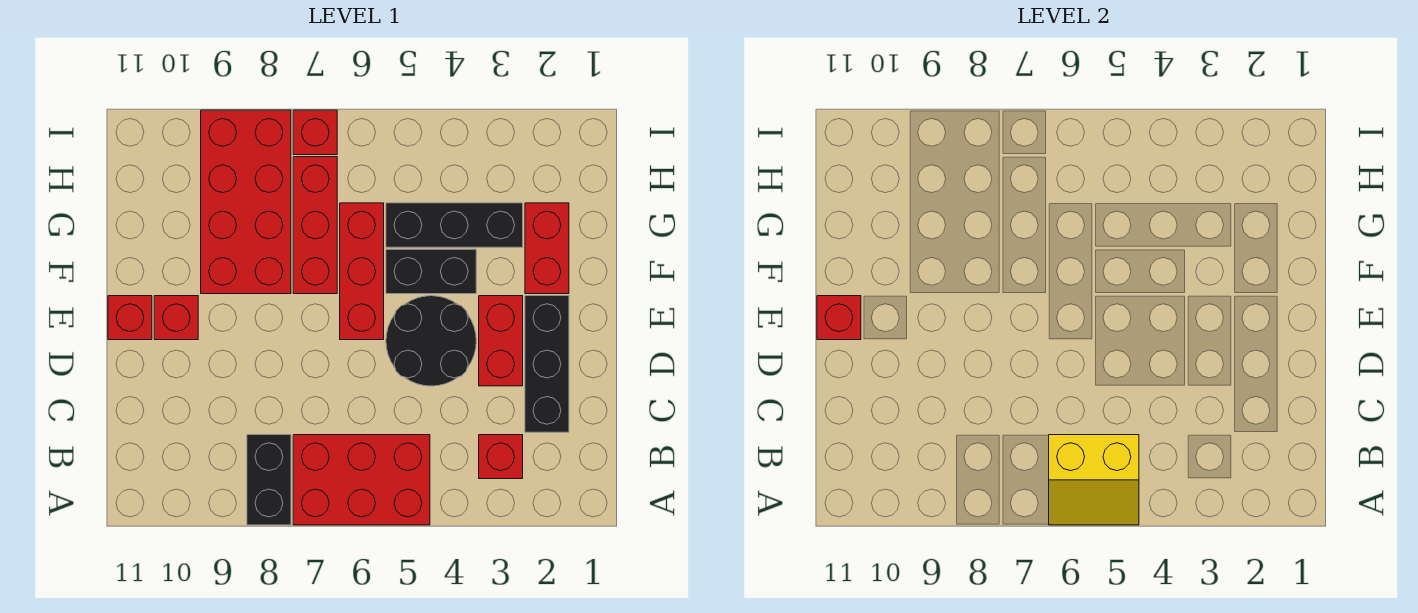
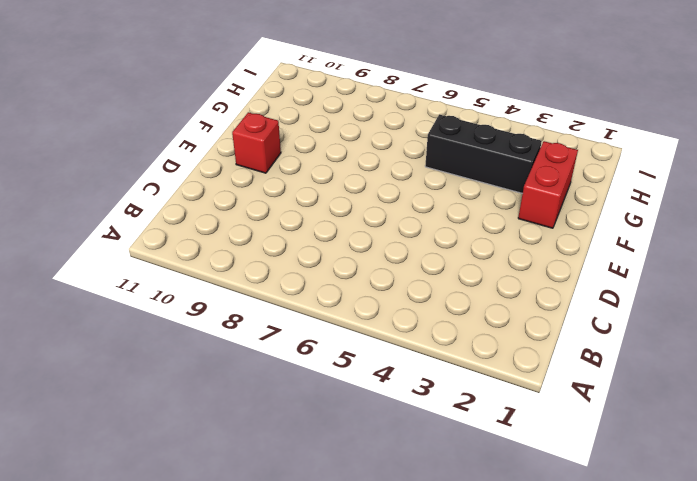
none -> red 2x3 brick [293,435,430,525]
none -> black 1x2 brick [247,435,291,525]
none -> red 1x1 brick [479,435,523,479]

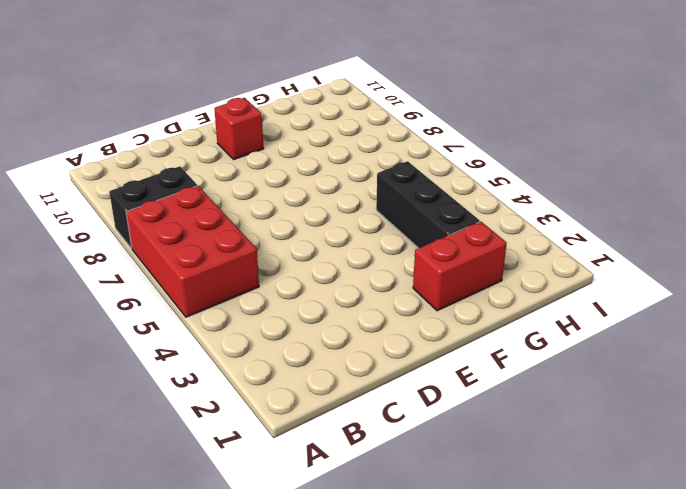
none -> red 1x1 brick [479,435,523,479]
none -> black 1x3 brick [525,296,569,432]
none -> red 1x2 brick [479,296,523,386]

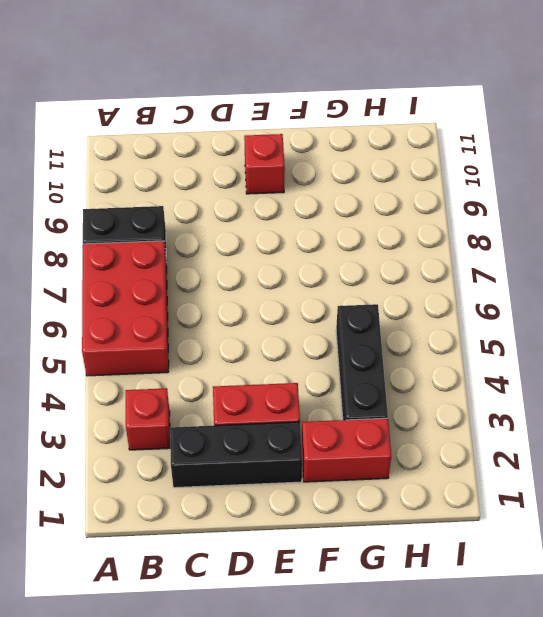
none -> black 2x2 round brick [386,296,476,386]
none -> red 1x3 brick [340,203,384,340]
none -> red 1x1 brick [108,296,152,340]

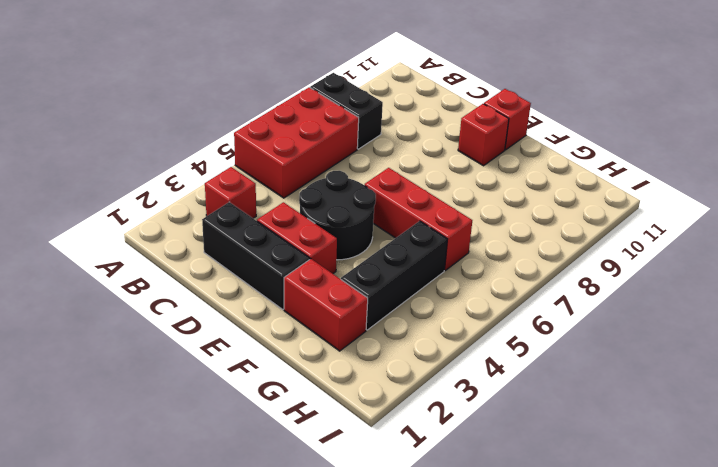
none -> black 1x2 brick [386,249,476,294]
none -> red 1x3 brick [293,157,337,294]
none -> red 2x4 brick [201,110,291,294]

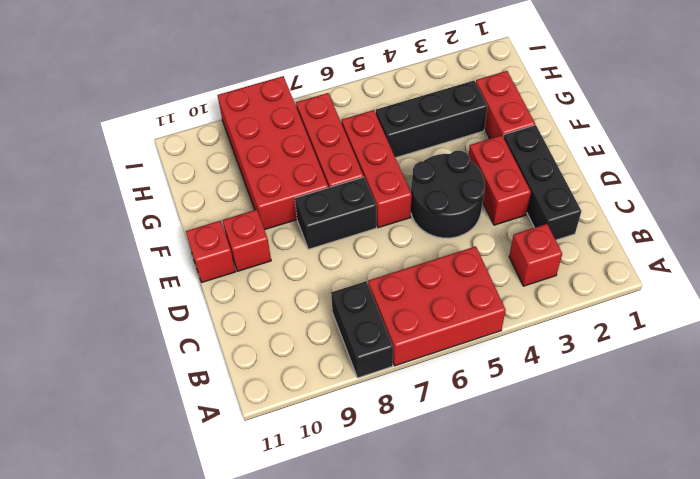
black 1x2 brick [295,177,376,249] -> black 1x2 brick moved to [386,249,476,294]
none -> red 1x1 brick [293,110,337,155]
none -> yellow 2x2 slope [1049,435,1139,525]
none -> red 1x1 brick [817,296,861,340]

